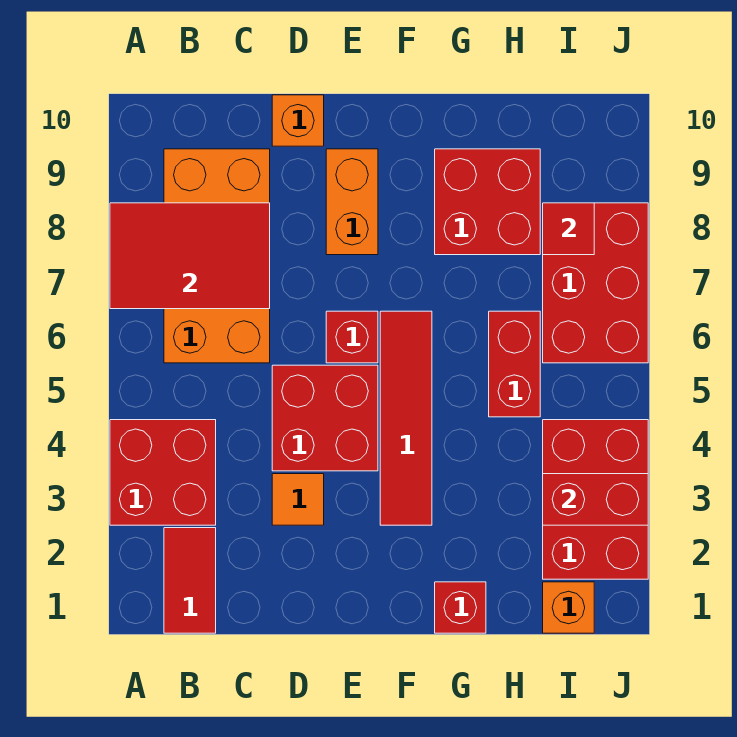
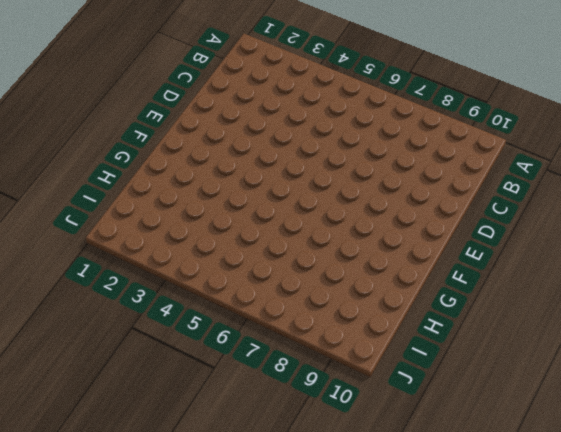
none -> red 2x2 brick [110,420,216,525]
none -> red 1x2 tile [164,528,216,633]
none -> orange 2x4 brick [164,149,270,363]

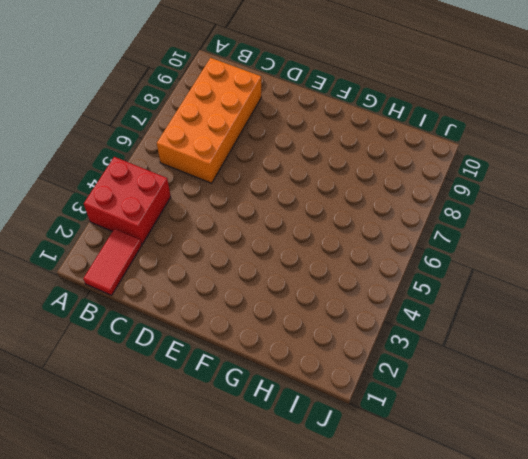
none -> orange 1x1 tile [272,474,324,525]
none -> red 2x2 brick [272,365,378,471]
none -> orange 1x1 brick [272,95,324,146]

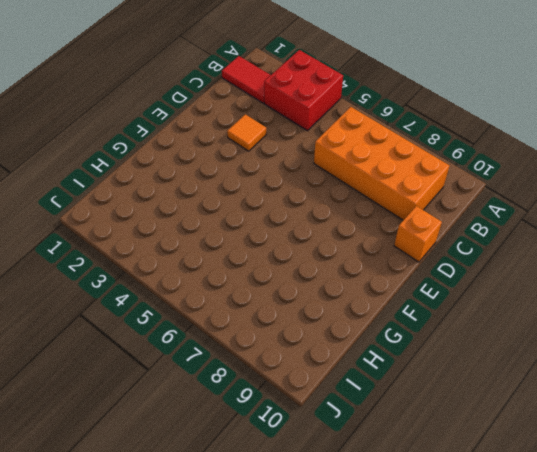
none -> red 2x2 brick [272,365,378,471]
none -> red 1x1 brick [326,311,378,363]
none -> orange 1x2 brick [326,149,378,255]

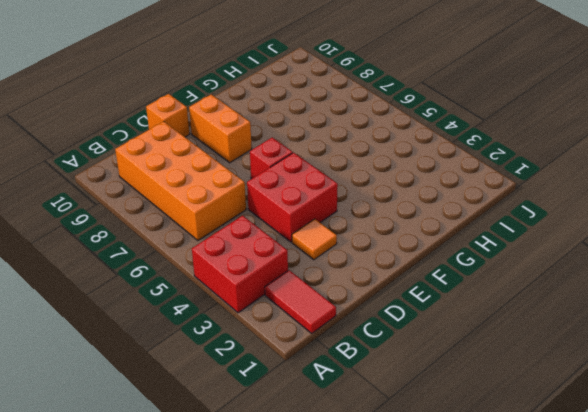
none -> red 1x4 tile [380,311,432,525]
none -> red 1x1 brick [435,582,486,633]
none -> red 2x2 brick [435,149,540,255]

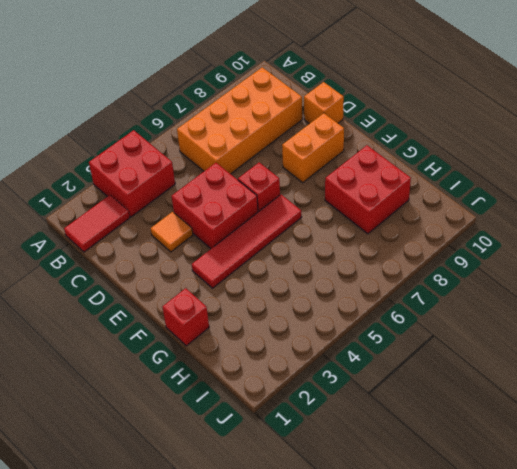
none -> red 1x2 brick [489,311,540,417]
none -> orange 1x1 brick [543,582,594,633]
none -> red 2x3 brick [543,420,648,579]

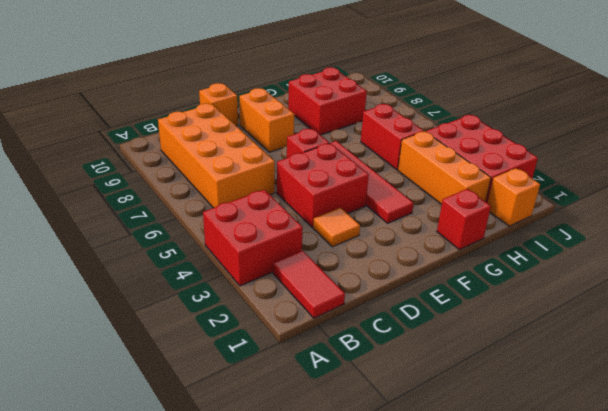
orange 1x3 brick [398,131,491,204] -> none
none -> red 2x3 brick [543,203,648,363]
none -> red 2x3 tile [110,203,270,309]
none -> red 1x2 brick [543,474,648,525]

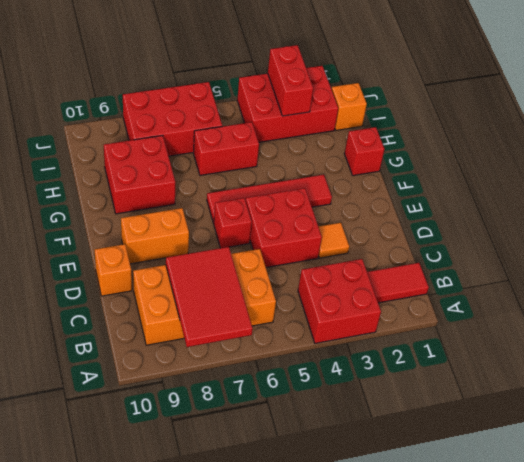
none -> red 1x1 tile [543,203,594,255]

